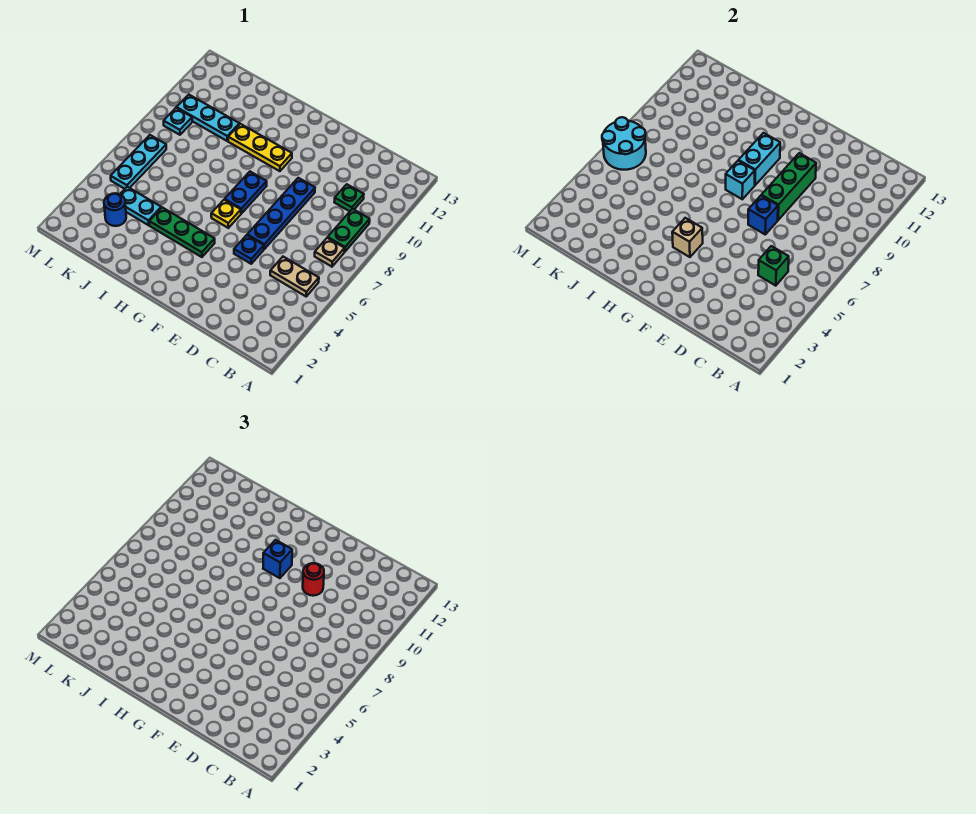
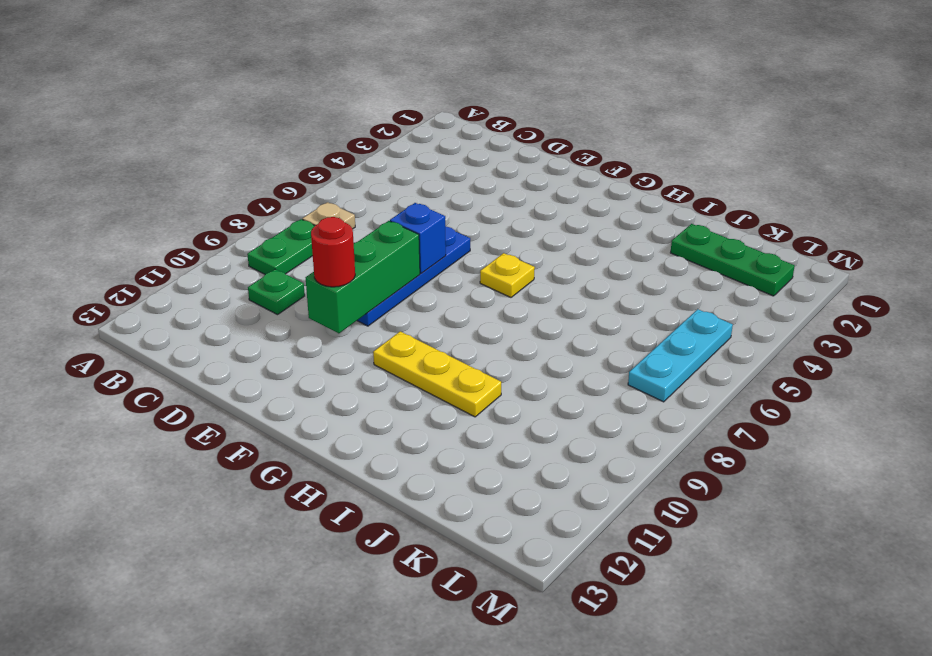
green 1x3 plate [671,224,795,296] -> green 1x3 plate moved to [149,207,215,257]
none -> tan 1x2 plate [270,257,319,296]
none -> blue 1x1 plate [234,235,264,264]
none -> blue 1x2 plate [225,172,267,214]

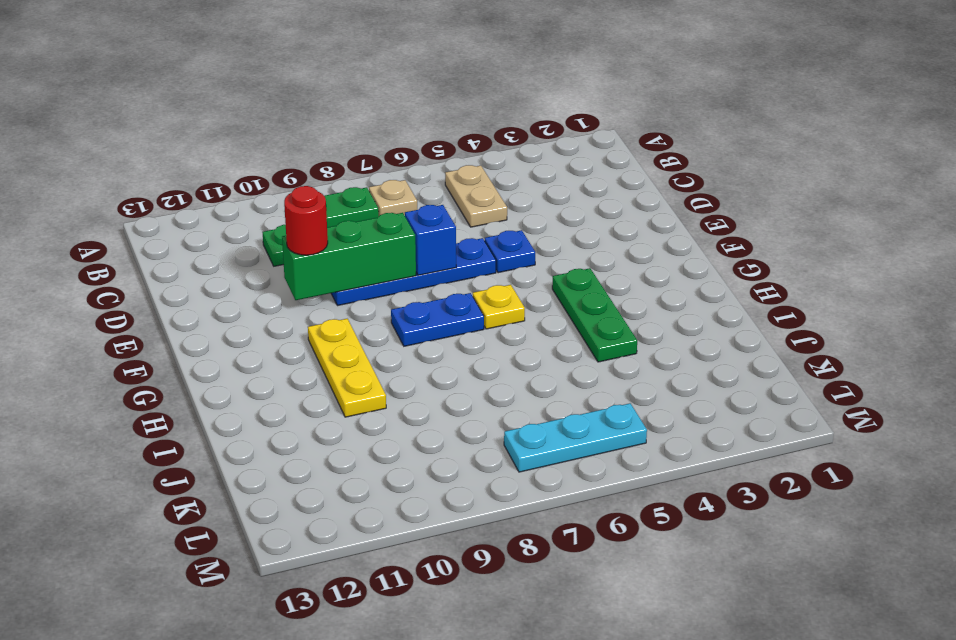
none -> cyan 1x2 plate [120,187,161,225]
none -> cyan 1x3 plate [177,95,239,141]
none -> blue 1x1 round brick [104,193,126,226]

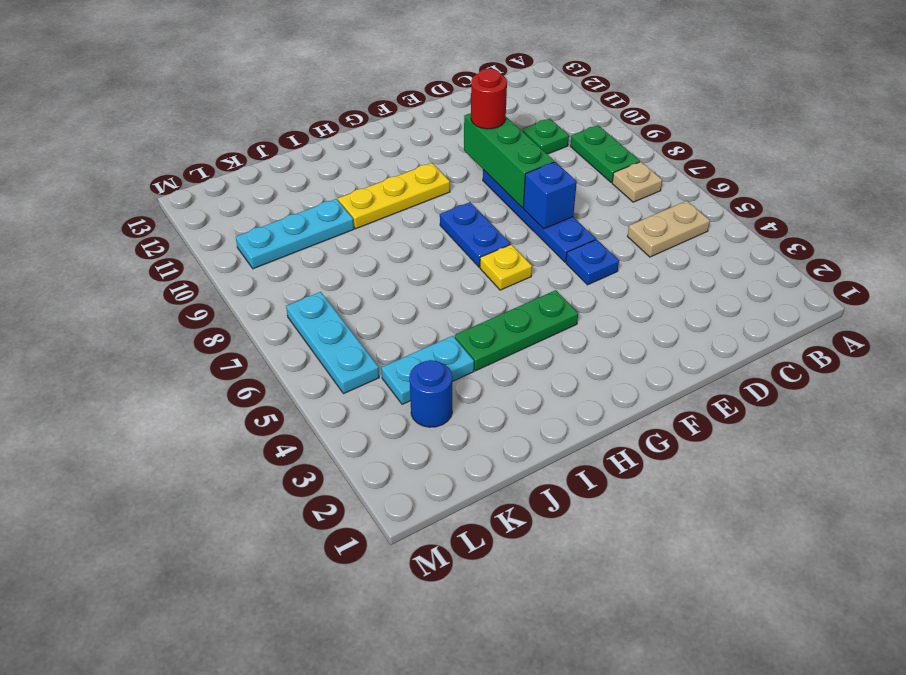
none -> cyan 1x1 plate [164,108,192,135]
none -> green 1x1 brick [758,246,789,286]
none -> tan 1x1 brick [672,218,703,257]

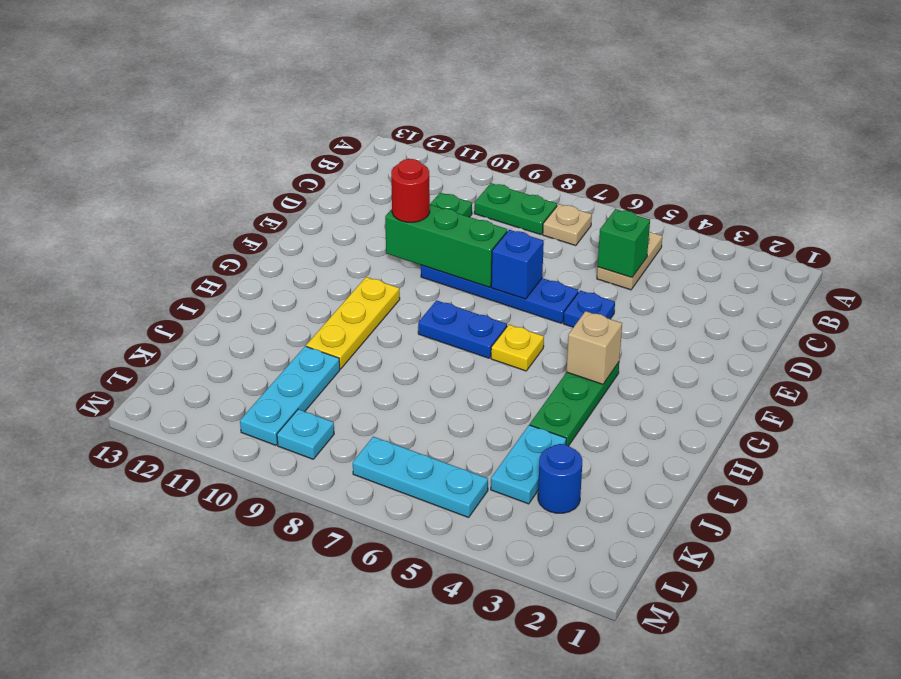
none -> cyan 1x1 brick [726,161,755,199]
none -> cyan 1x2 brick [738,133,780,185]
none -> cyan 2x2 round brick [602,117,646,170]

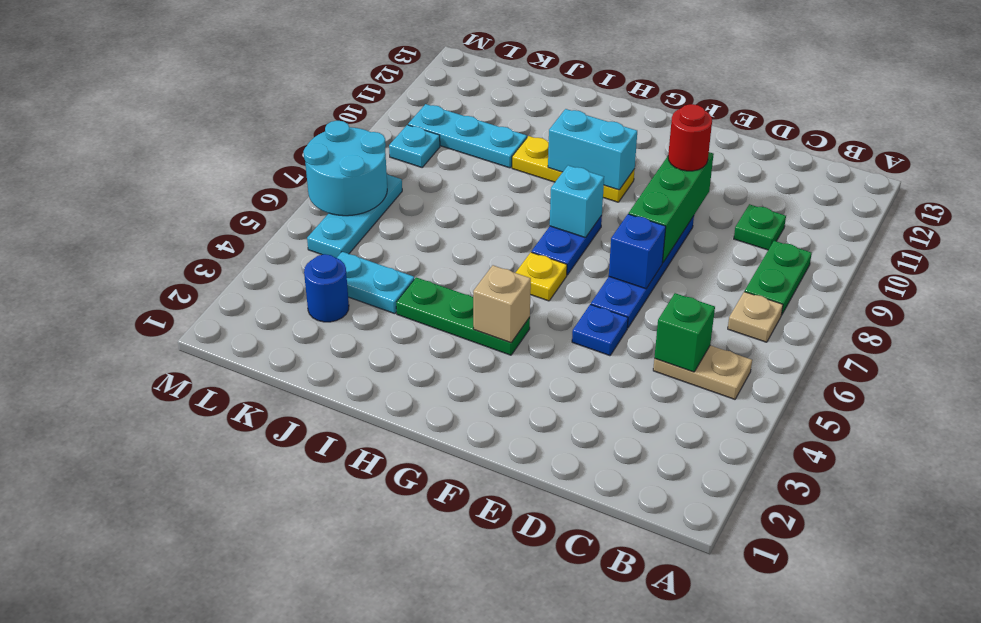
cyan 1x2 brick [548,109,637,190] -> cyan 1x2 brick turned to [738,133,780,185]
none -> blue 1x1 brick [263,540,292,578]

